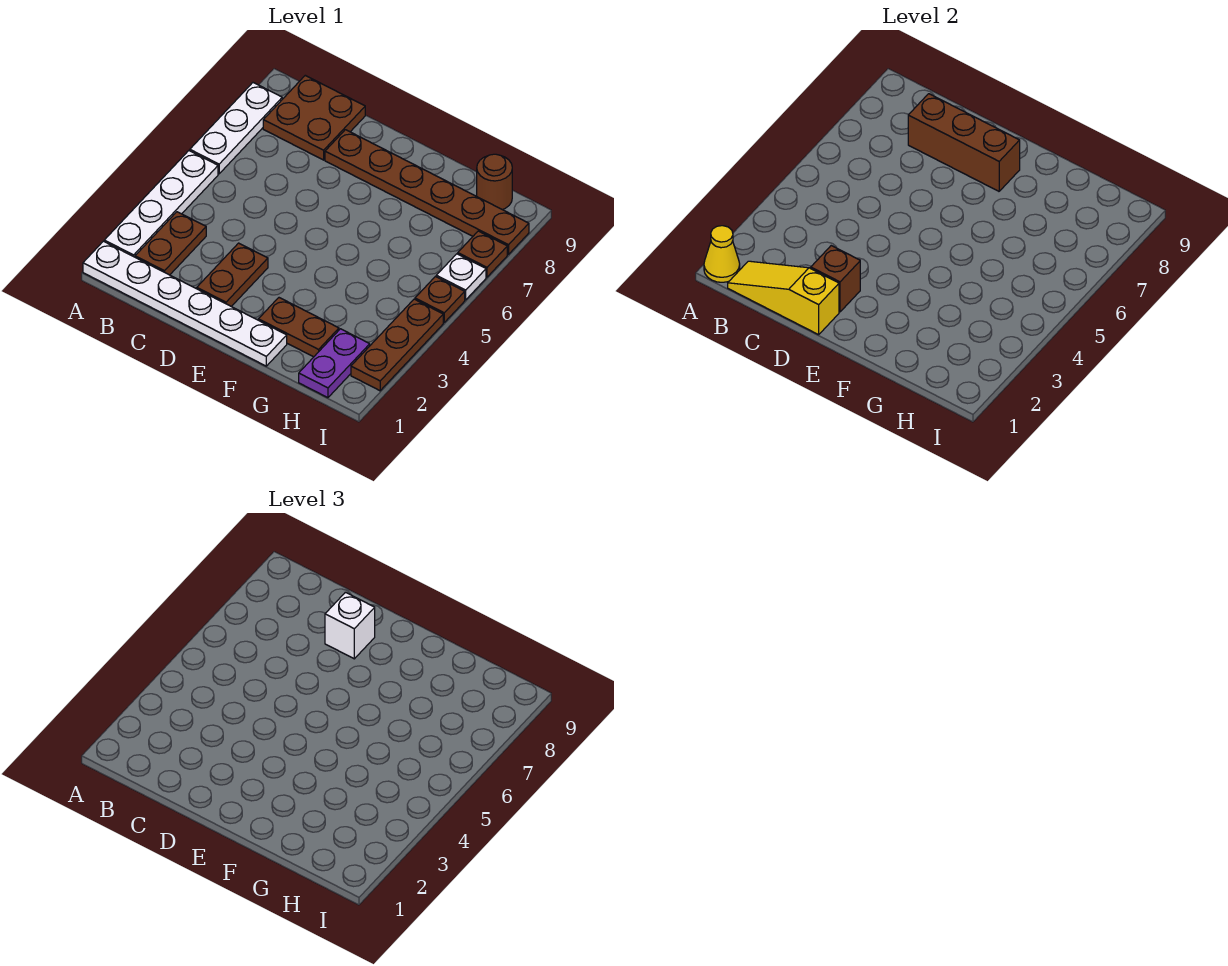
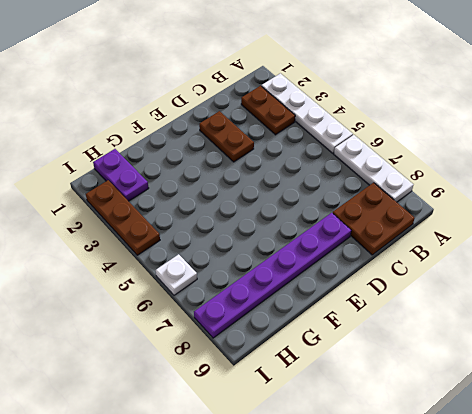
purple 1x6 plate [194,213,351,338] -> brown 1x6 plate [325,130,529,255]
none -> white 1x6 plate [83,241,287,366]
none -> brown 1x2 plate [258,298,339,357]
none -> brown 1x1 round brick [477,154,512,210]

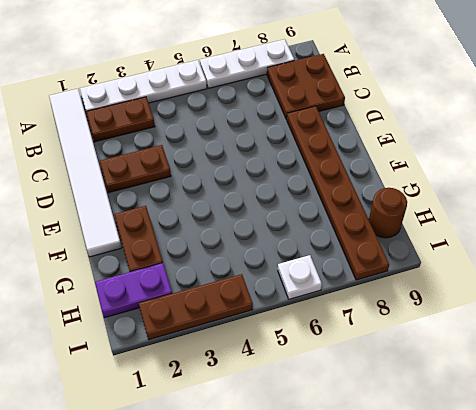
white 1x6 tile [49,89,122,257] -> white 1x6 plate [83,241,287,366]
none -> brown 1x1 plate [415,277,465,322]
none -> brown 1x1 plate [458,231,507,277]
none -> yellow 1x1 cone [704,226,740,282]

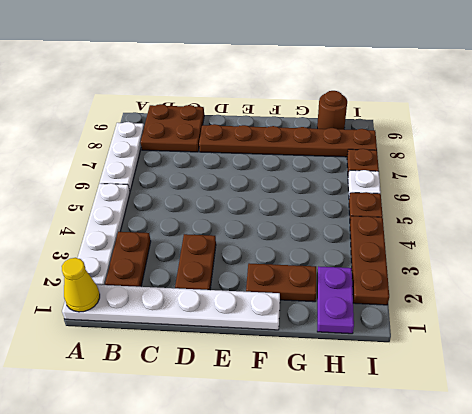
none -> yellow 1x3 slope [728,261,839,335]
none -> brown 1x3 brick [908,94,1020,191]
none -> brown 1x1 brick [811,246,860,312]

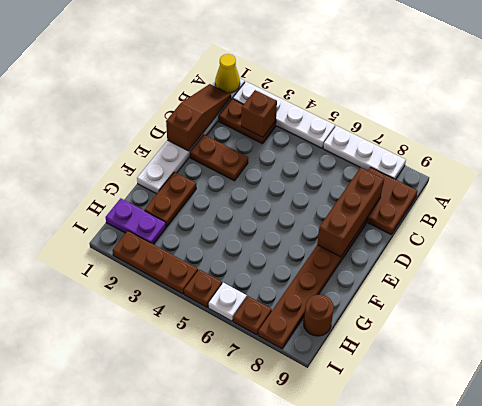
brown 1x3 slope [166,84,231,151] -> yellow 1x3 slope [728,261,839,335]
brown 1x1 brick [241,90,277,137] -> brown 1x1 brick moved to [811,246,860,312]
none -> white 1x1 brick [325,592,375,659]

